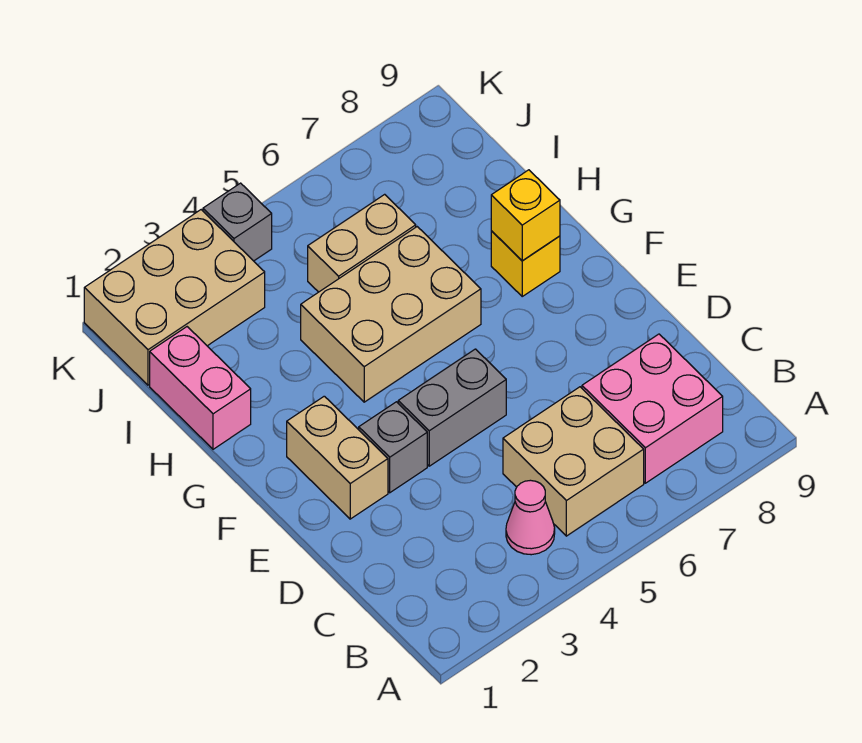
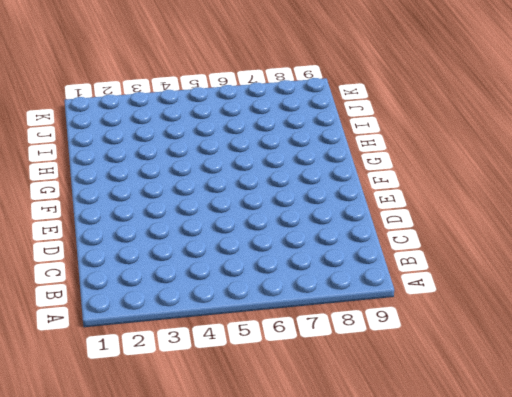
none -> pink 1x1 cone [506,480,555,555]
none -> tan 2x2 brick [503,387,644,536]
none -> pink 2x2 brick [582,334,723,483]

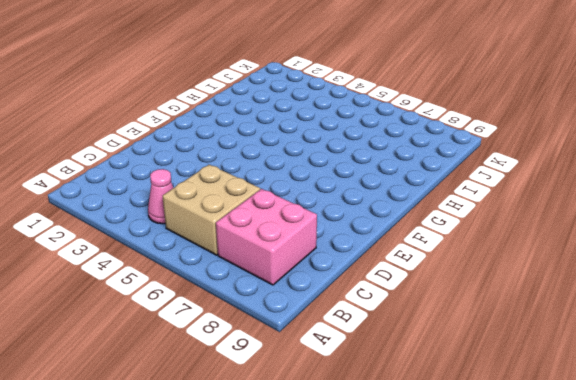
none -> tan 1x2 brick [287,396,388,519]
none -> grey 1x1 brick [359,402,427,493]
none -> grey 1x2 brick [398,349,506,466]

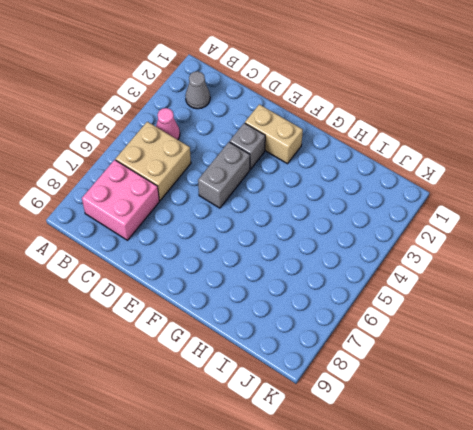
grey 1x1 cone [185,71,210,109] -> none
none -> tan 2x3 brick [301,227,481,402]
none -> yellow 1x1 brick [491,231,560,296]
none -> pink 1x2 brick [150,327,251,449]

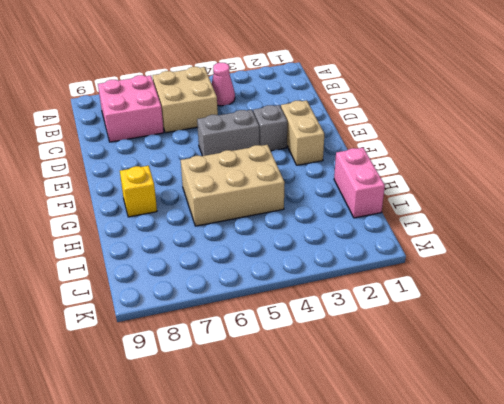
none -> tan 1x2 brick [308,194,416,292]
none -> tan 2x3 brick [84,210,265,385]
none -> grey 1x1 brick [203,183,272,261]

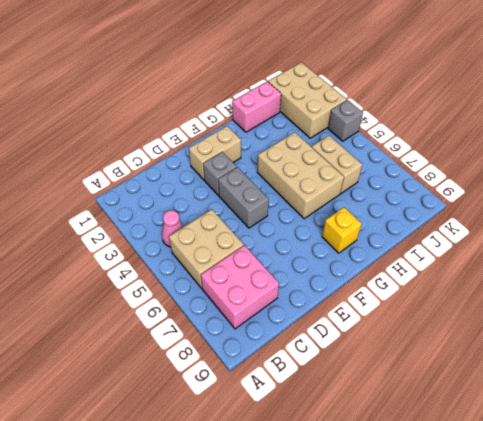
none -> yellow 1x1 brick [491,170,560,261]

